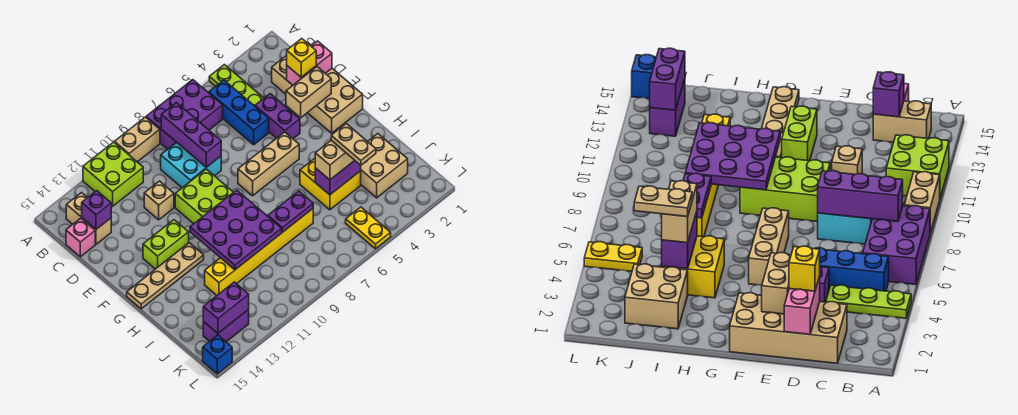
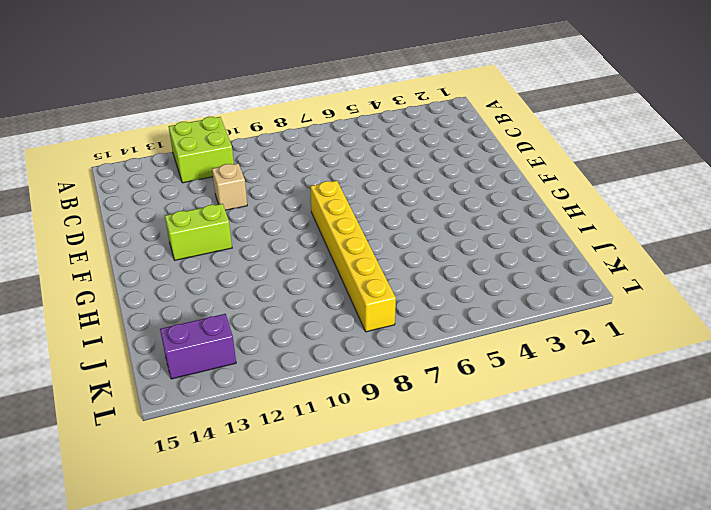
yellow 1x6 brick [310,181,396,332] -> yellow 1x6 brick turned to [205,209,313,295]
none -> lime 1x3 plate [209,65,264,106]
none -> purple 2x3 brick [146,80,223,149]
none -> tan 1x2 brick [115,117,160,162]
none -> blue 1x3 brick [209,80,269,145]

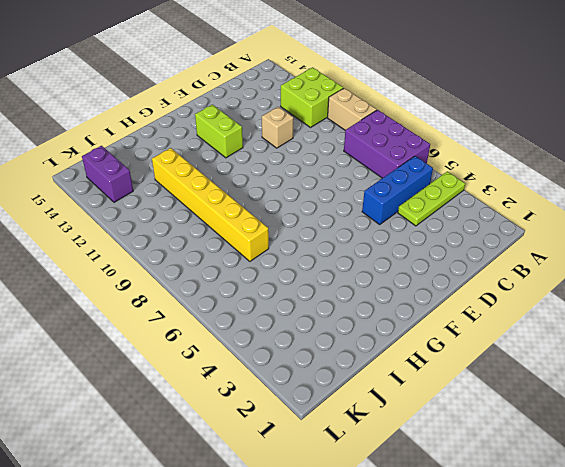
none -> tan 1x2 brick [66,193,111,244]
none -> tan 2x4 brick [272,55,363,133]
none -> cyan 2x2 brick [161,142,221,188]
none -> pink 1x1 brick [66,218,95,257]

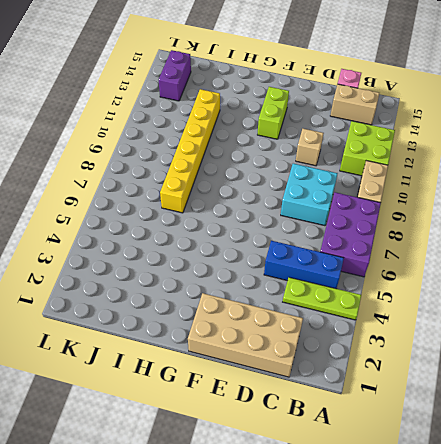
none -> purple 1x2 brick [255,94,300,139]
none -> lime 2x3 brick [175,169,233,224]
none -> tan 1x3 brick [238,132,299,196]
none -> tan 1x4 plate [127,243,204,309]

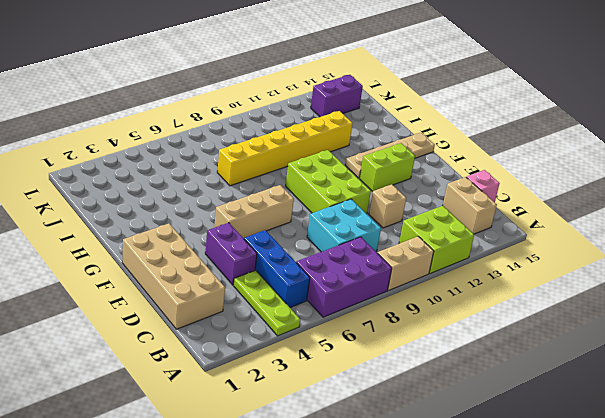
none -> yellow 2x2 brick [300,158,361,210]
none -> tan 2x2 brick [361,134,408,198]
none -> yellow 1x2 plate [346,207,391,249]
none -> blue 1x1 brick [203,335,232,374]

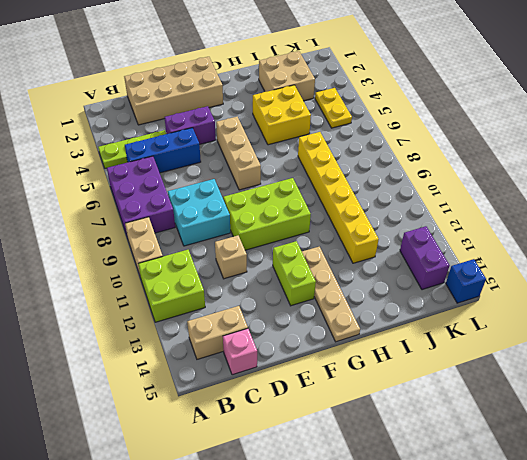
yellow 1x2 plate [315,88,352,128] -> yellow 1x2 plate turned to [346,207,391,249]
none -> purple 1x3 brick [161,103,221,167]
none -> purple 1x1 brick [82,191,111,229]
none -> pink 1x2 brick [287,41,332,85]
none -> tan 1x2 brick [286,67,331,118]

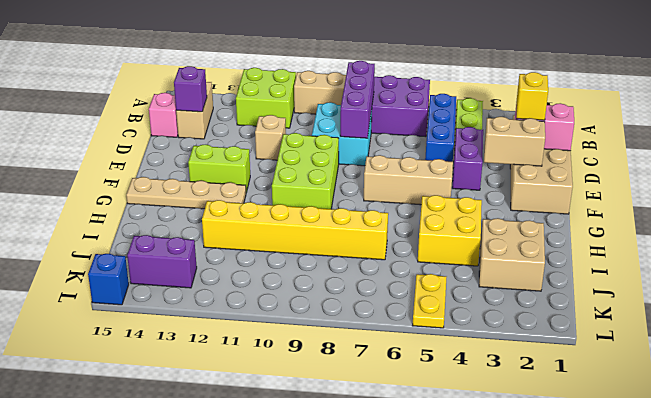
none -> purple 3x3 plate [190,190,282,270]
none -> purple 1x2 brick [315,161,361,195]
none -> purple 1x2 plate [268,191,313,232]
none -> purple 1x2 brick [203,282,249,333]

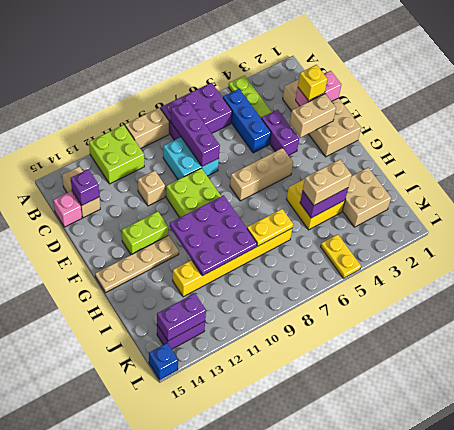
yellow 1x2 plate [247,209,293,246] -> purple 1x2 plate [268,191,313,232]
none -> tan 1x2 plate [331,124,376,165]

